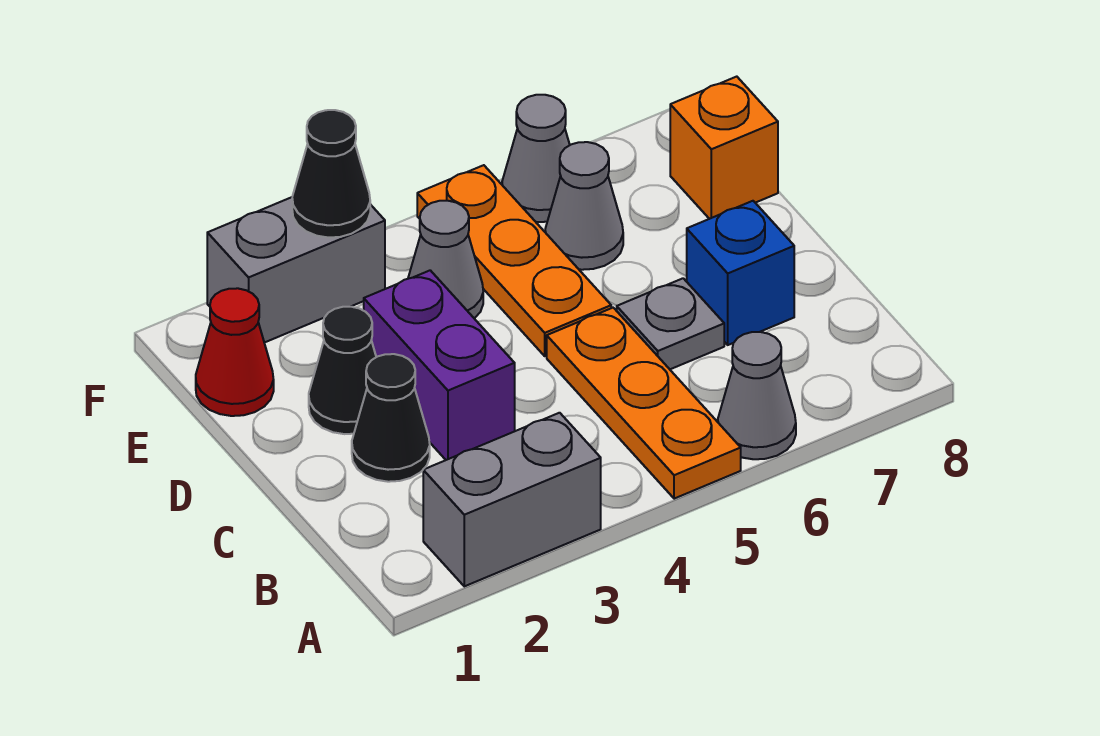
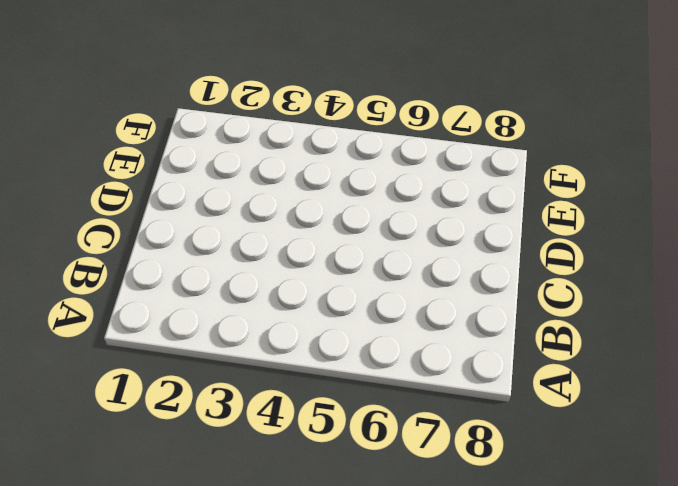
none -> grey 1x2 brick [423,413,601,586]
none -> orange 1x3 plate [547,308,741,499]
none -> grey 1x1 cone [718,332,796,459]

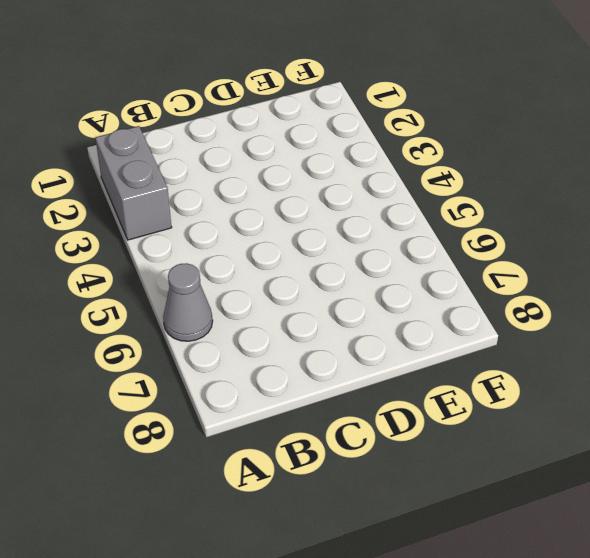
none -> orange 1x3 plate [547,308,741,499]
none -> black 1x1 cone [352,354,430,482]
none -> purple 1x2 brick [364,270,515,460]

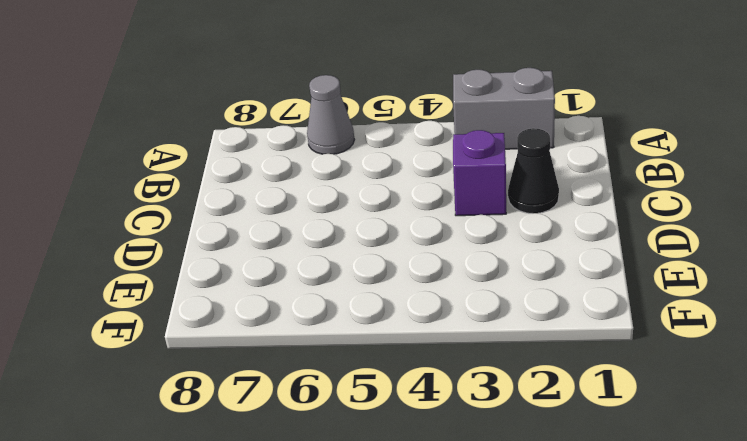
purple 1x1 brick [453,130,506,216] -> purple 1x2 brick [364,270,515,460]
none -> orange 1x3 plate [547,308,741,499]
none -> grey 1x1 plate [617,278,724,369]
none -> blue 1x1 brick [687,201,794,345]

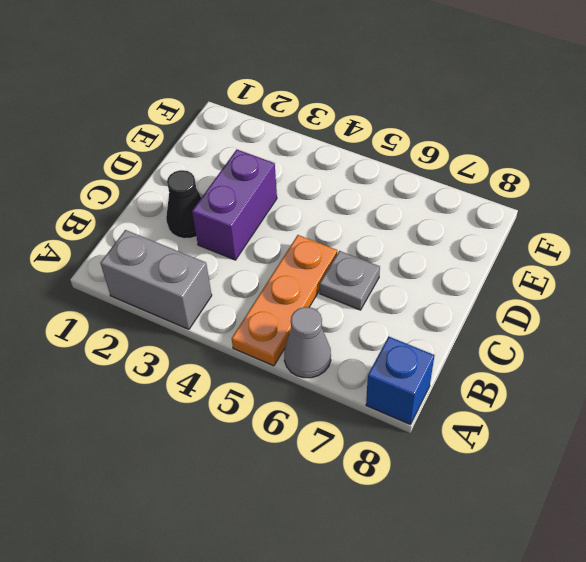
blue 1x1 brick [366,337,434,424] -> blue 1x1 brick moved to [687,201,794,345]
none -> black 1x1 cone [309,307,376,434]
none -> orange 1x3 plate [417,165,611,356]
none -> red 1x1 cone [196,288,274,416]

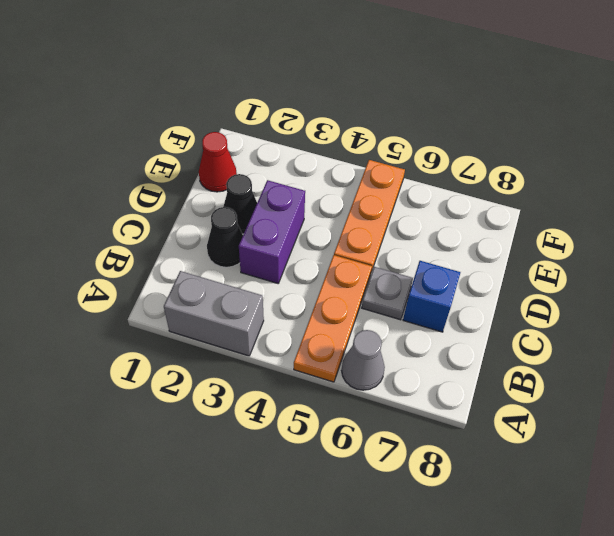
none -> grey 1x1 cone [408,201,483,319]
none -> grey 1x1 cone [545,142,623,270]
none -> orange 1x1 brick [670,77,778,219]

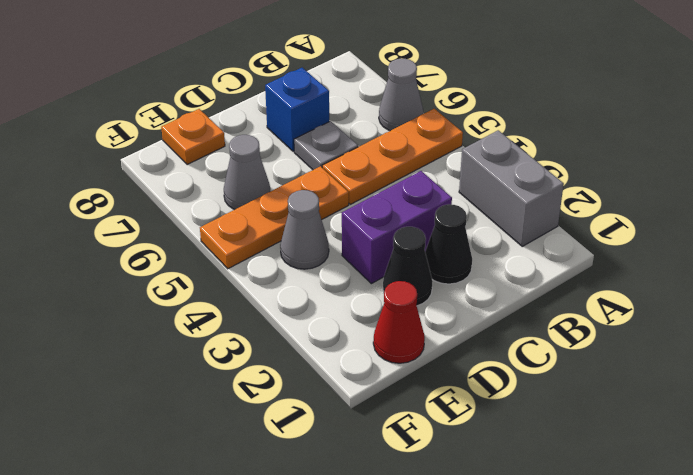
orange 1x1 plate [161,109,225,165] -> orange 1x1 brick [670,77,778,219]
none -> grey 1x2 brick [207,197,385,343]
none -> grey 1x1 cone [502,95,570,222]
none -> black 1x1 cone [292,110,370,238]

